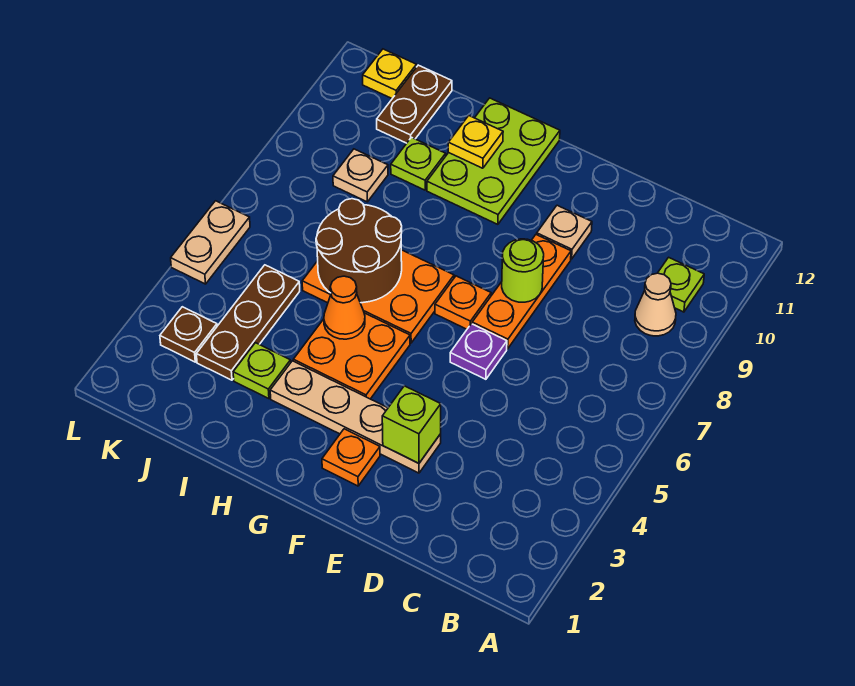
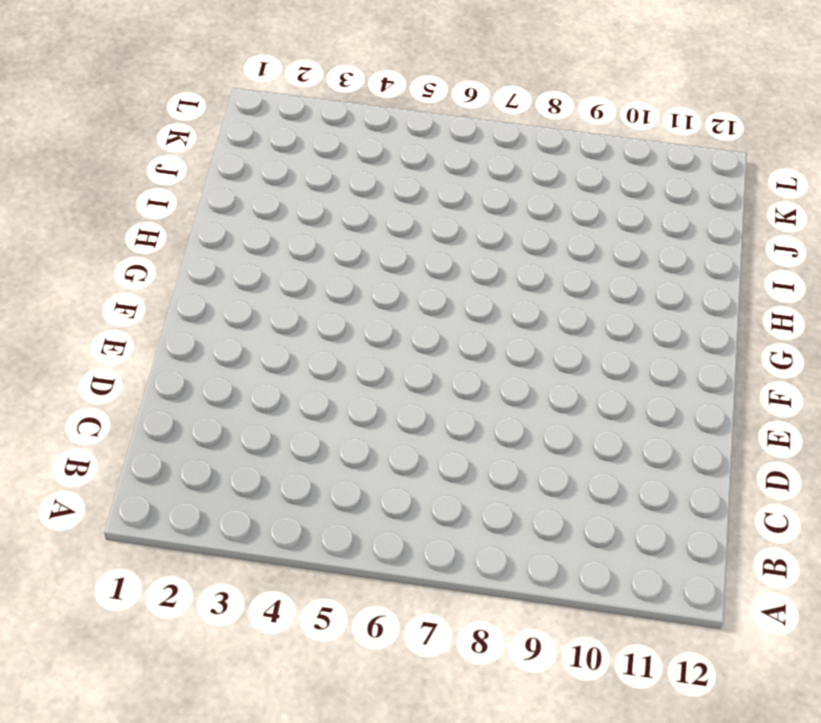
none -> tan 1x1 cone [635,273,676,336]
none -> lime 1x1 plate [658,257,704,312]
none -> tan 1x4 plate [270,361,441,473]

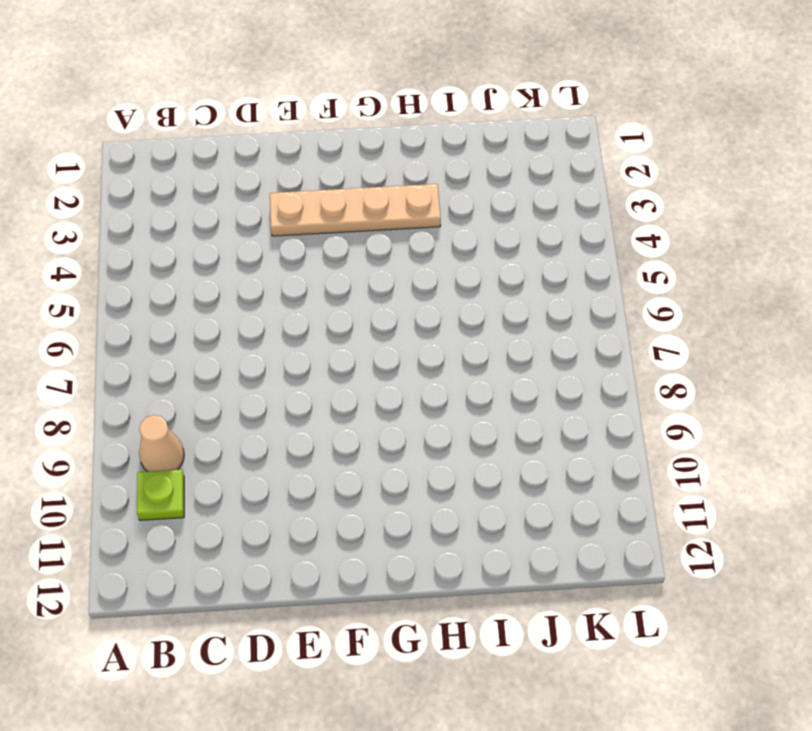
none -> purple 1x1 plate [450,324,507,379]
none -> orange 1x3 plate [472,234,571,349]
none -> tan 1x1 plate [537,205,592,259]

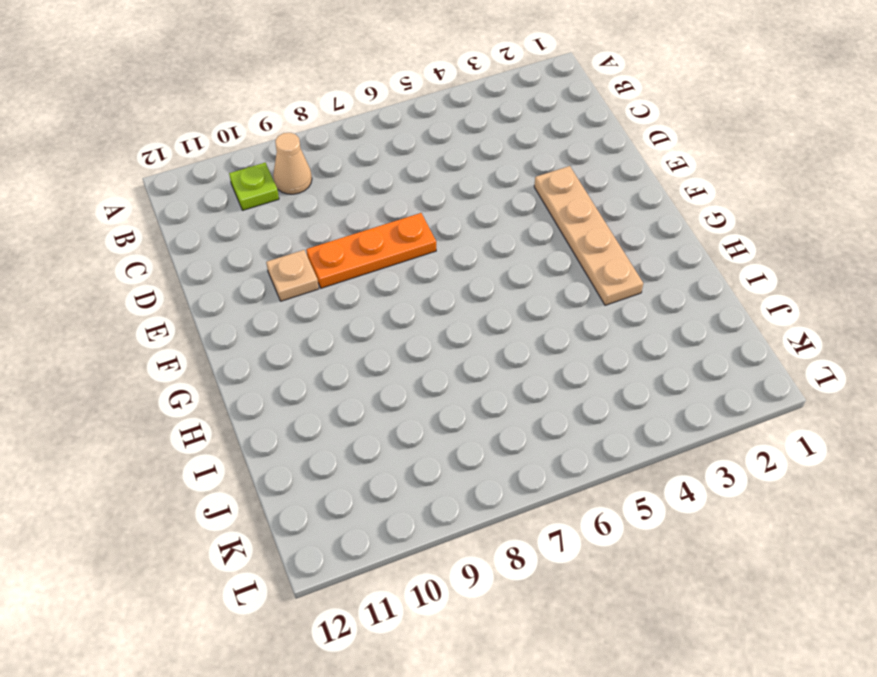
none -> purple 1x1 plate [450,324,507,379]
none -> orange 1x1 plate [322,429,380,486]
none -> orange 1x1 plate [435,276,491,329]

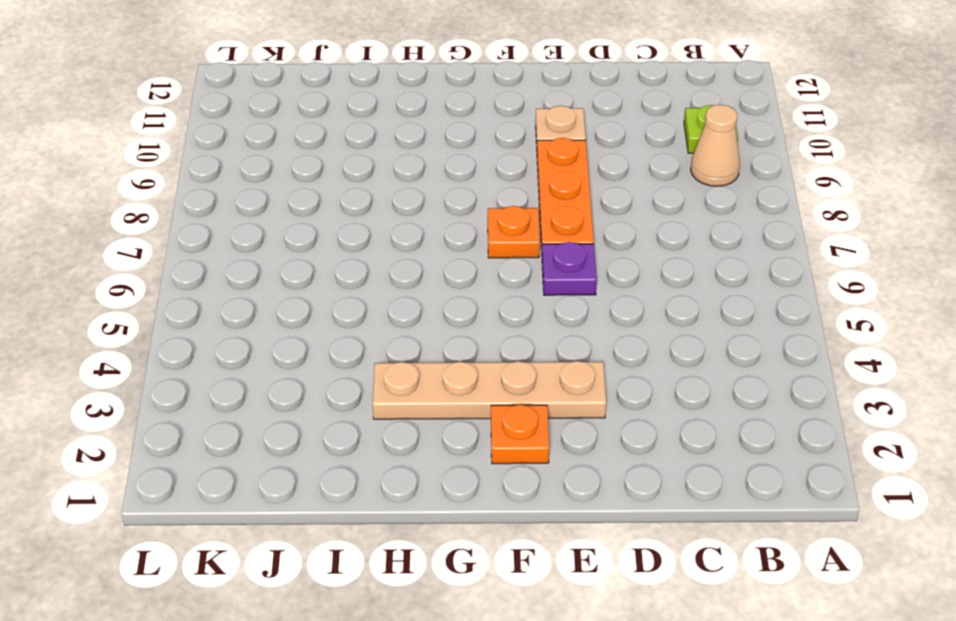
none -> orange 2x2 plate [293,313,410,399]
none -> orange 2x3 plate [302,250,454,343]
none -> lime 2x3 plate [427,98,560,224]

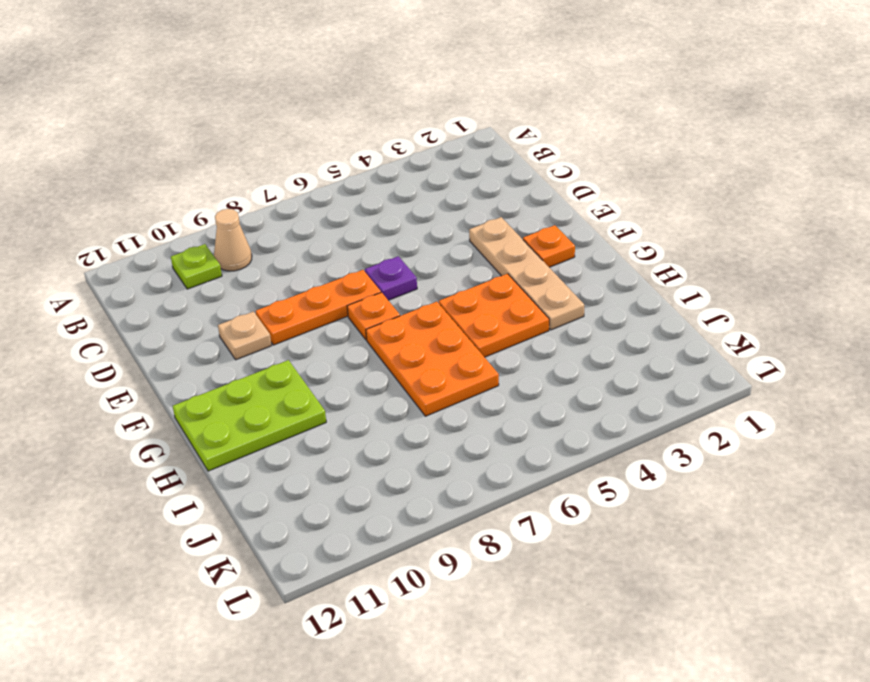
none -> lime 1x1 plate [233,343,291,399]
none -> lime 1x1 plate [391,137,446,190]
none -> brown 1x3 plate [196,265,300,380]

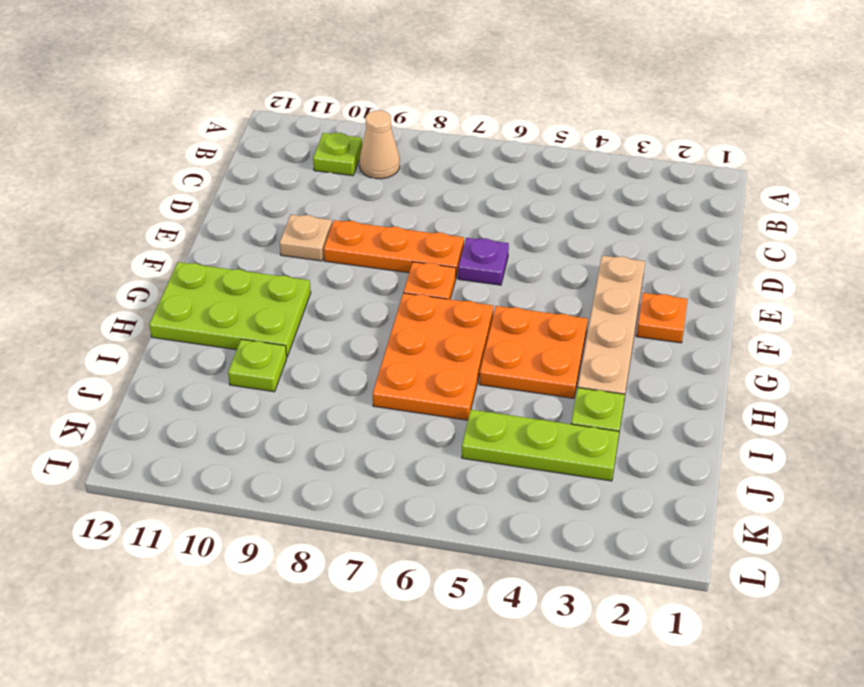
lime 1x3 plate [462,410,619,481] -> brown 1x3 plate [196,265,300,380]
none -> tan 1x1 plate [333,149,388,202]
none -> brown 1x2 plate [377,65,452,143]
none -> brown 1x1 plate [160,307,217,362]

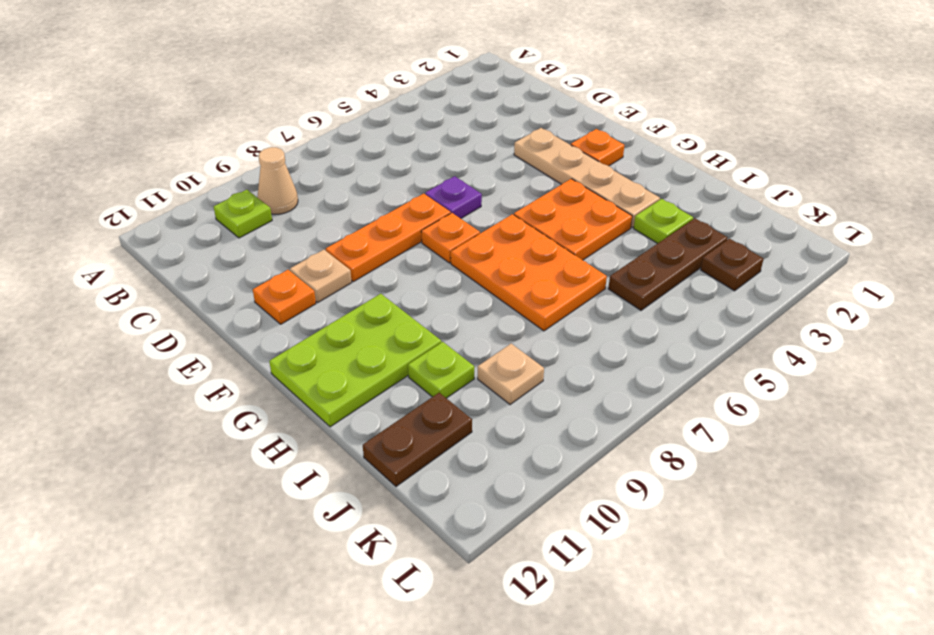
orange 1x1 plate [253,270,316,324] -> none
none -> yellow 1x1 plate [363,49,416,98]
none -> tan 1x2 plate [171,201,250,284]
none -> lime 1x1 brick [382,386,441,463]

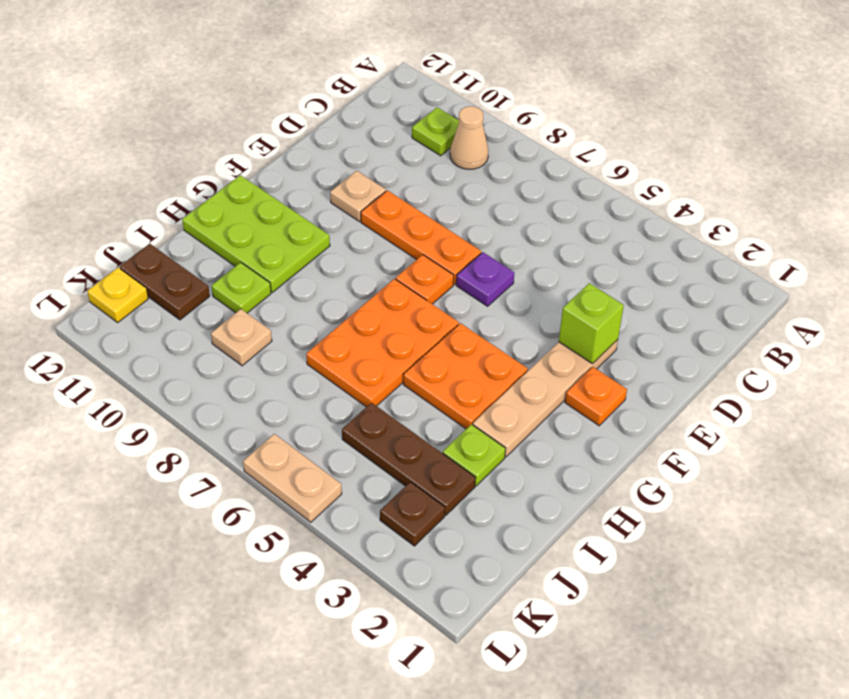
none -> lime 1x1 round brick [502,239,544,302]
none -> orange 1x1 cone [324,276,365,339]
none -> brown 2x2 round brick [316,199,402,303]

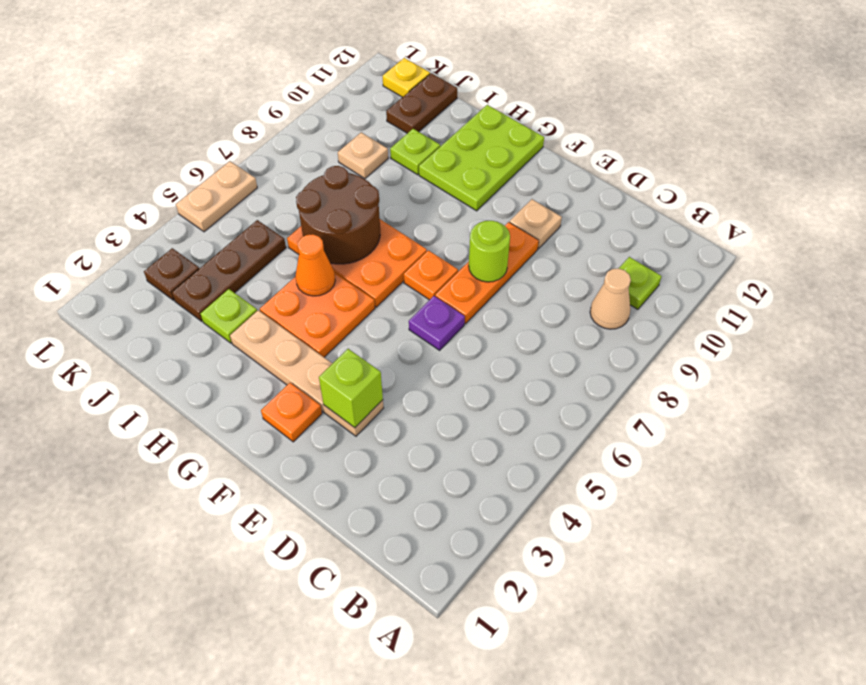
none -> yellow 1x1 plate [448,116,503,168]

